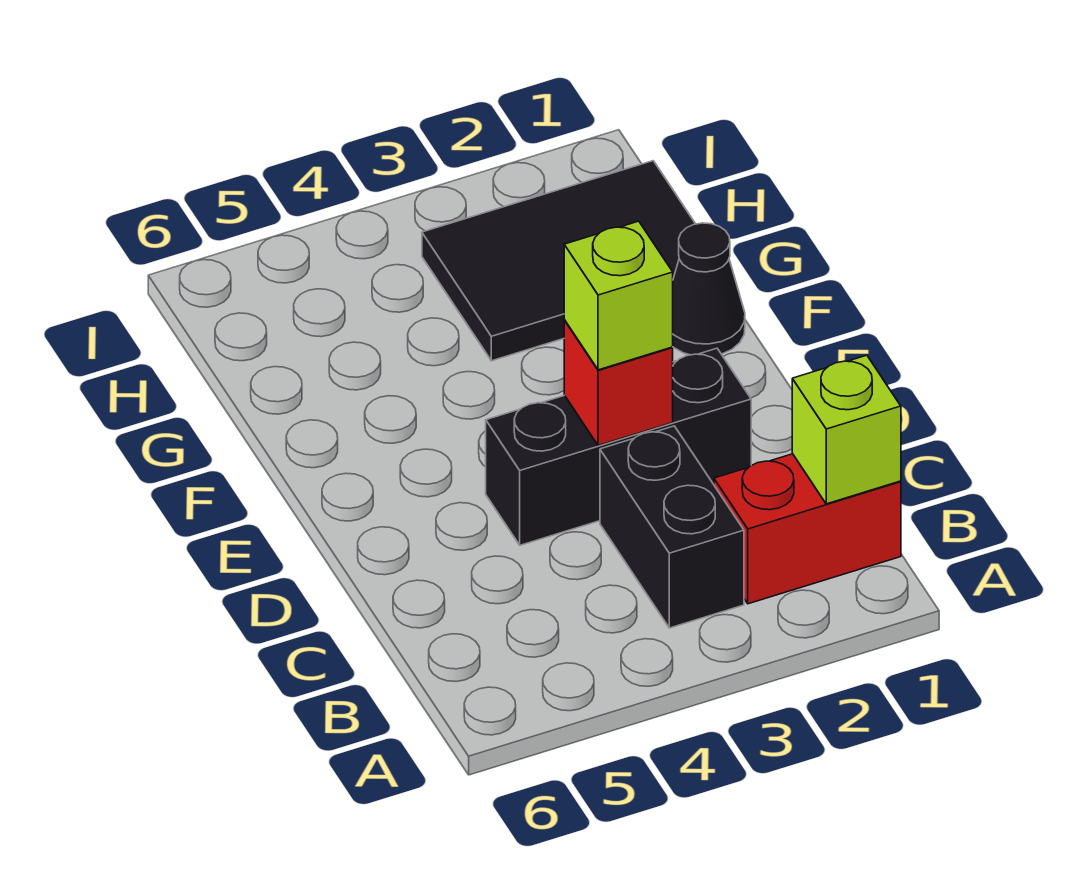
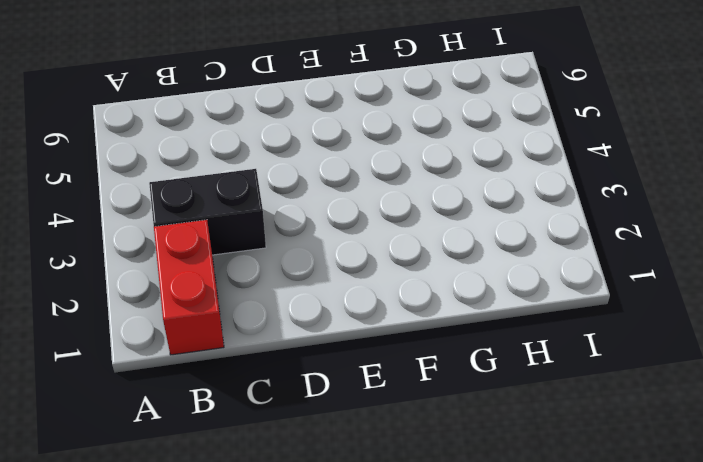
none -> black 1x3 brick [486,348,751,545]
none -> black 1x1 cone [673,223,745,355]

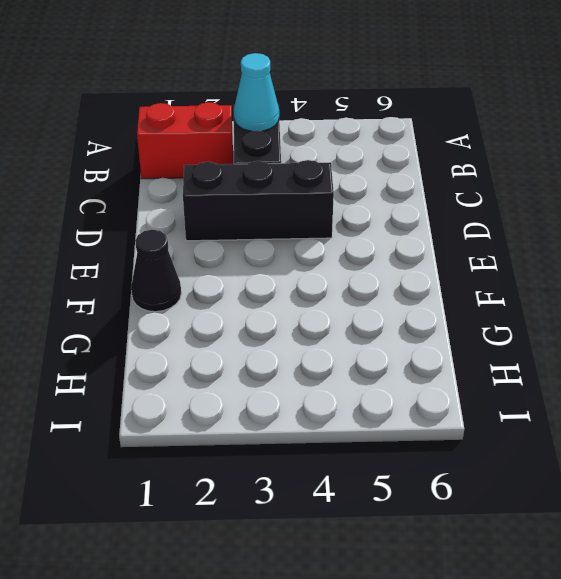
cyan 1x1 cone [234,53,279,131] -> none
none -> black 2x3 tile [422,161,695,361]
none -> lime 1x1 brick [792,355,901,504]

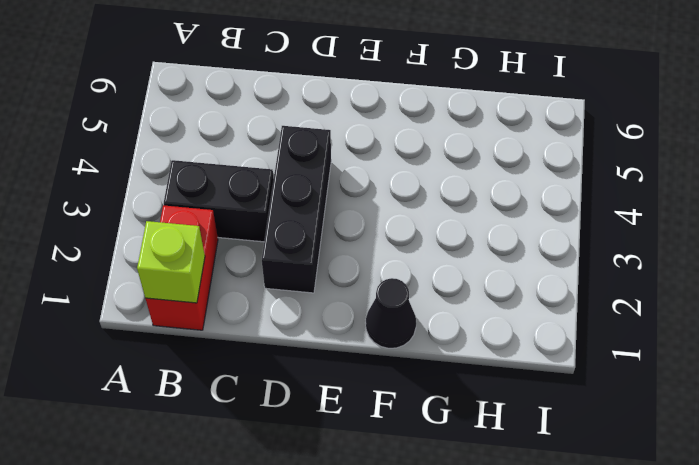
none -> black 2x3 tile [422,161,695,361]
none -> red 1x1 brick [564,320,673,446]

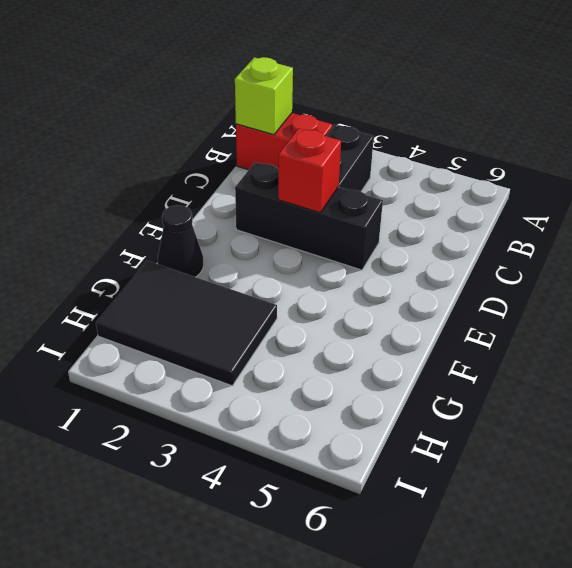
none -> lime 1x1 brick [564,221,673,370]

